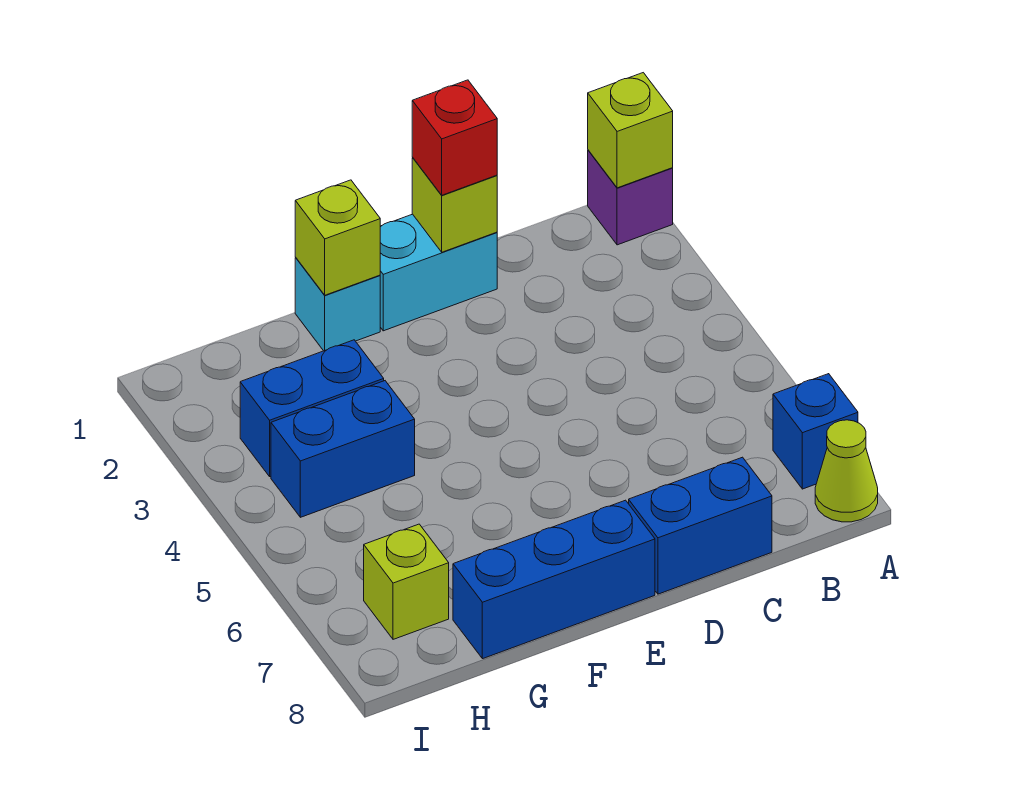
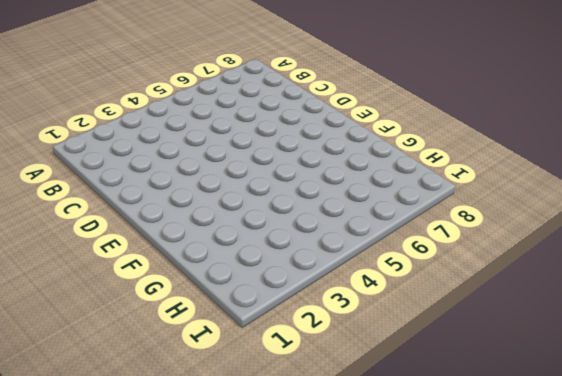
none -> purple 1x1 brick [588,150,673,245]
none -> blue 1x1 brick [773,374,858,489]
none -> lime 1x1 cone [815,420,878,522]

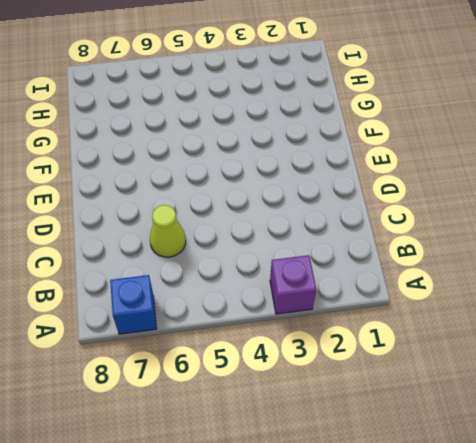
purple 1x1 brick [270,255,316,314] -> purple 1x1 brick moved to [588,150,673,245]
lime 1x1 cone [150,205,186,257] -> lime 1x1 cone moved to [815,420,878,522]
none -> blue 1x2 brick [628,457,772,594]
none -> cyan 1x2 brick [380,214,497,331]
none -> blue 1x3 brick [453,500,655,659]

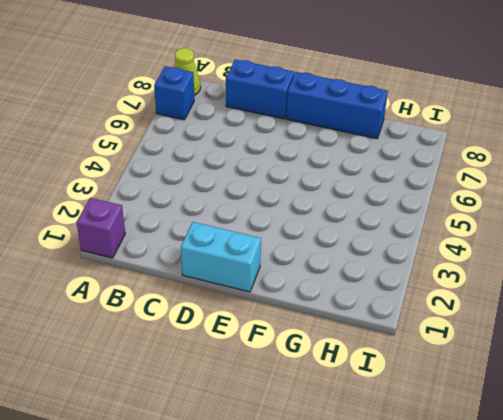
none -> cyan 1x1 brick [295,258,380,351]
none -> blue 1x2 brick [240,340,384,477]
none -> blue 1x2 brick [271,381,415,517]

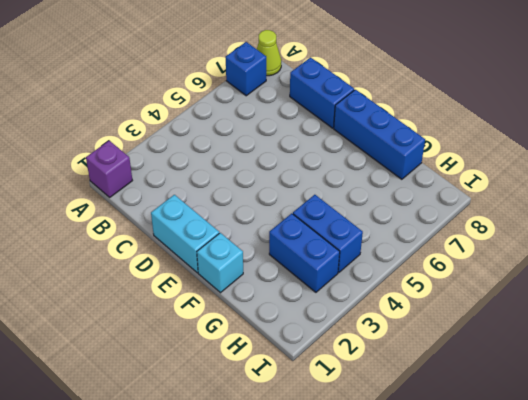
none -> lime 1x1 brick [364,524,449,639]
none -> lime 1x1 brick [588,73,673,188]
none -> lime 1x1 brick [412,158,497,252]

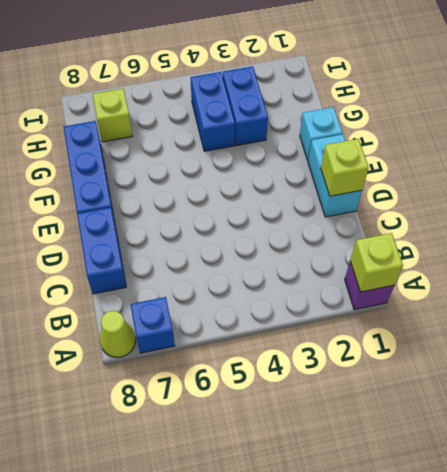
none -> lime 1x1 brick [295,180,380,295]
none -> red 1x1 brick [412,80,497,195]

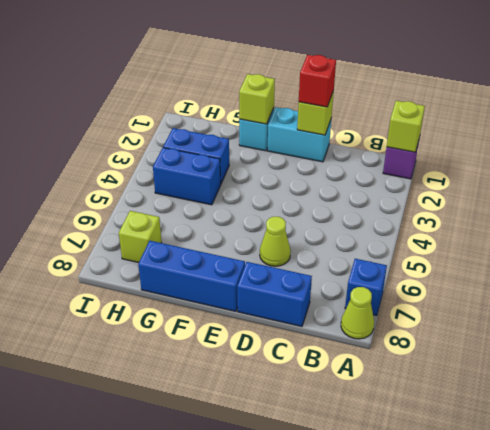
lime 1x1 cone [260,217,291,266] -> none

